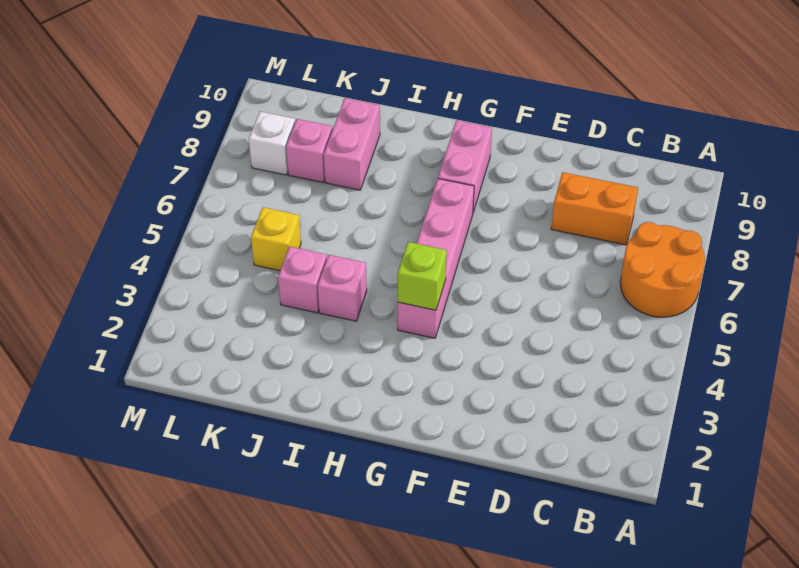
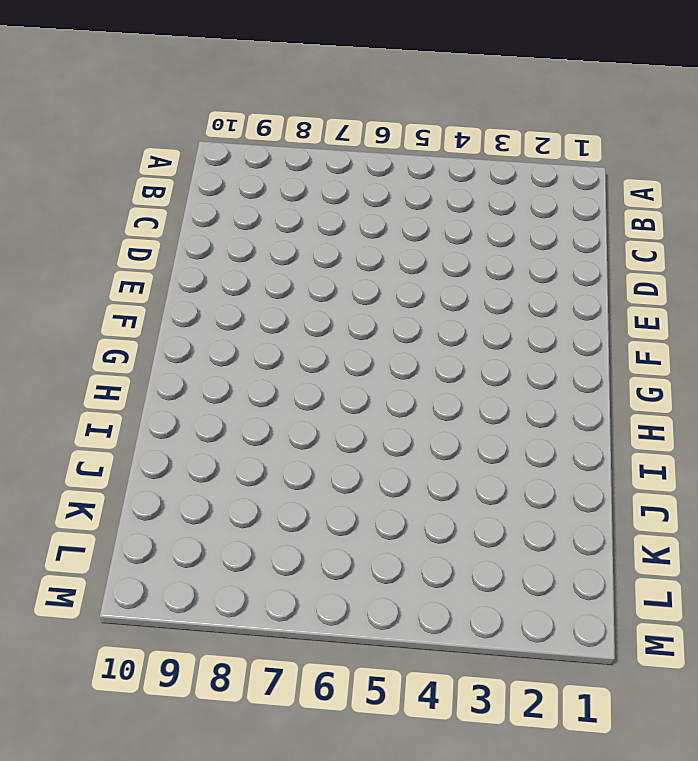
none -> orange 2x2 round brick [620,222,705,317]
none -> orange 1x2 brick [551,172,638,245]

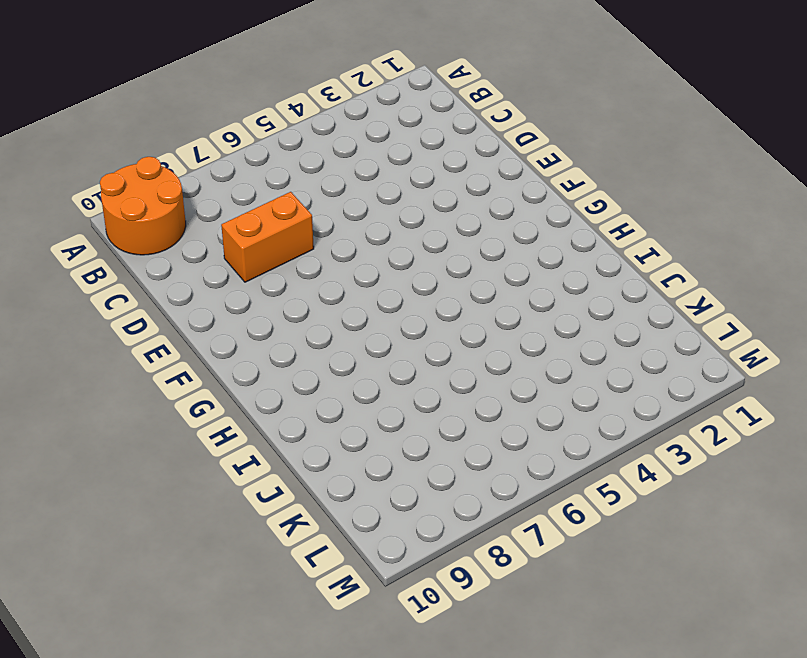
orange 2x2 round brick [100,157,186,255] -> orange 2x2 round brick moved to [620,222,705,317]
orange 1x2 brick [221,192,314,282] -> orange 1x2 brick turned to [551,172,638,245]
none -> pink 1x4 brick [398,179,474,338]
none -> pink 1x2 brick [438,120,492,212]

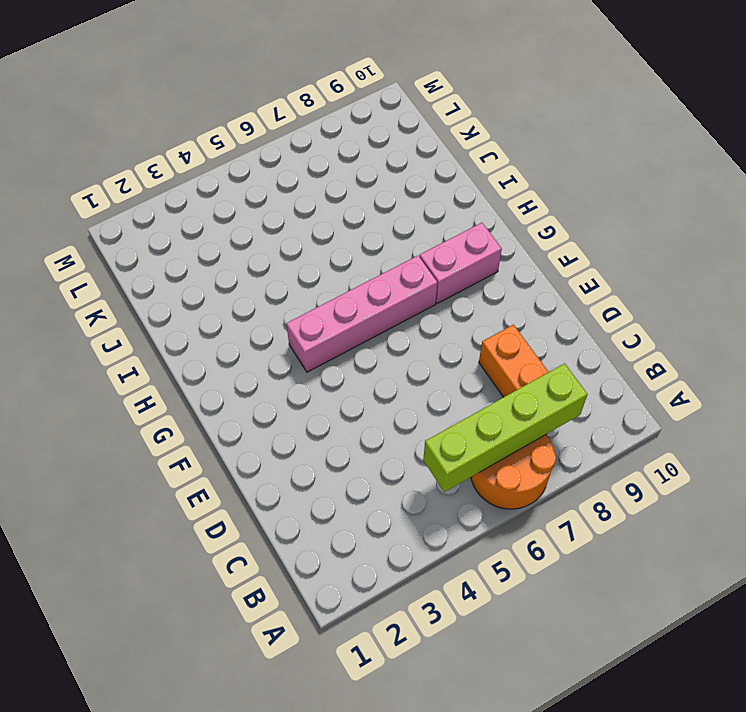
lime 1x4 brick [423,363,587,492] -> none
none -> pink 1x1 brick [318,255,367,321]
none -> pink 1x1 brick [278,247,327,313]

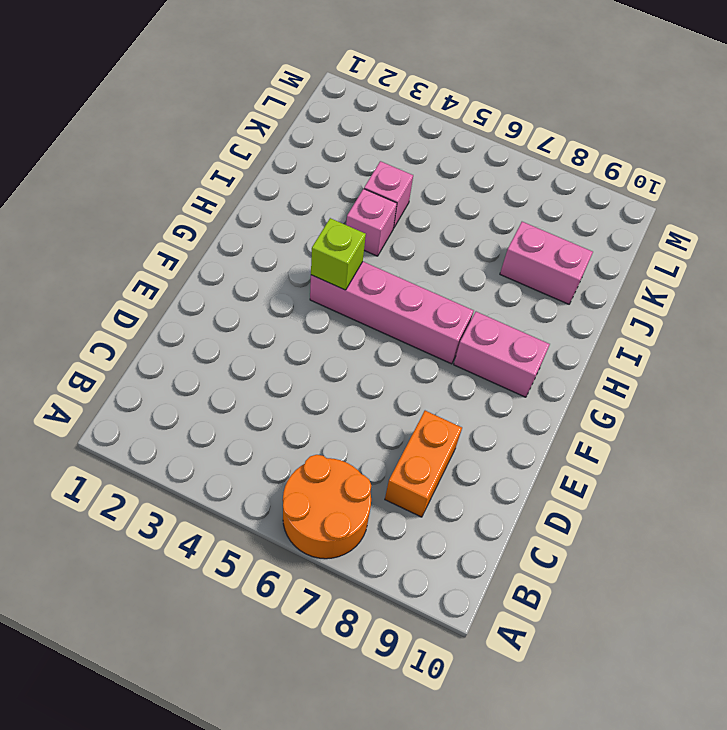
none -> yellow 1x1 brick [251,207,301,271]
none -> pink 1x1 brick [286,119,332,183]

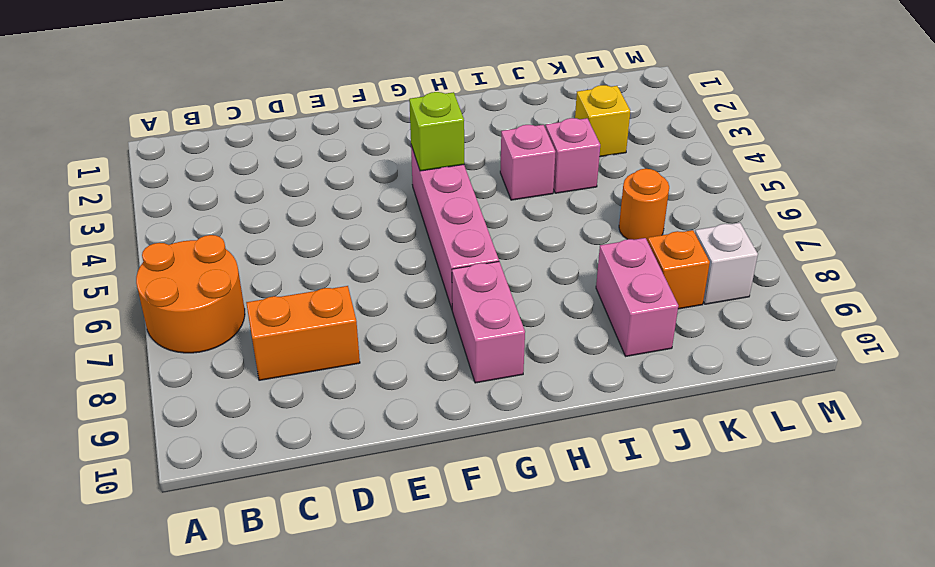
yellow 1x1 brick [575,85,630,157] -> yellow 1x1 brick moved to [251,207,301,271]
orange 1x1 round brick [619,169,669,241] -> none
orange 1x1 brick [647,230,710,309] -> pink 1x1 brick [286,119,332,183]

